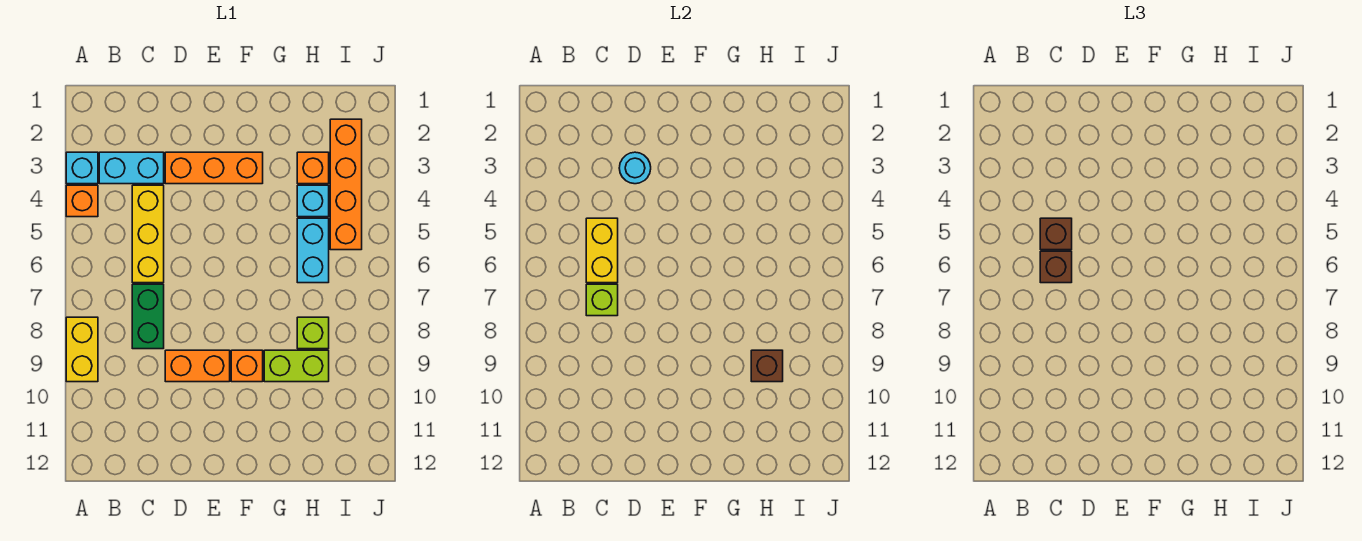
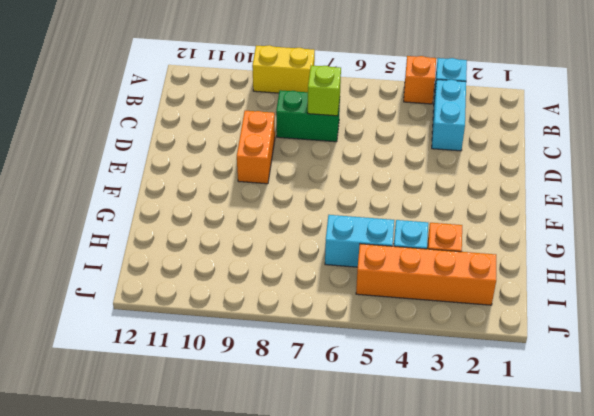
none -> yellow 1x3 brick [132,185,164,283]
none -> orange 1x3 brick [165,152,263,184]
none -> orange 1x1 brick [231,350,263,382]

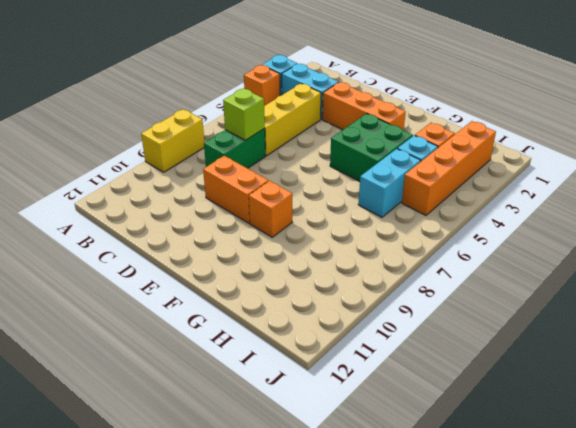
green 2x2 brick [330,114,413,181] -> none
none -> lime 1x2 brick [264,350,329,382]
none -> lime 1x1 brick [297,317,329,349]
none -> yellow 1x2 brick [586,218,618,283]

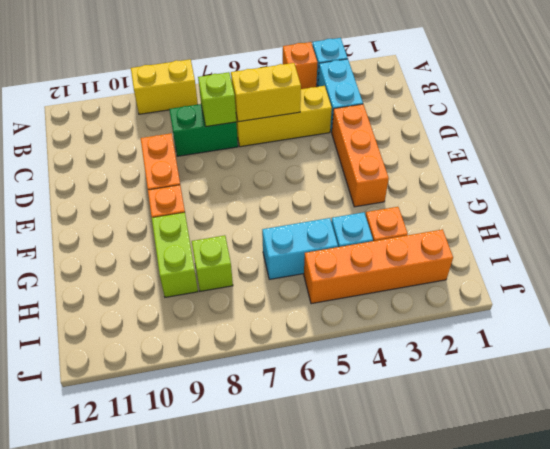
none -> cyan 1x1 round brick [619,152,651,184]
none -> brown 1x1 brick [751,350,783,382]
none -> brown 1x1 brick [1040,218,1072,250]

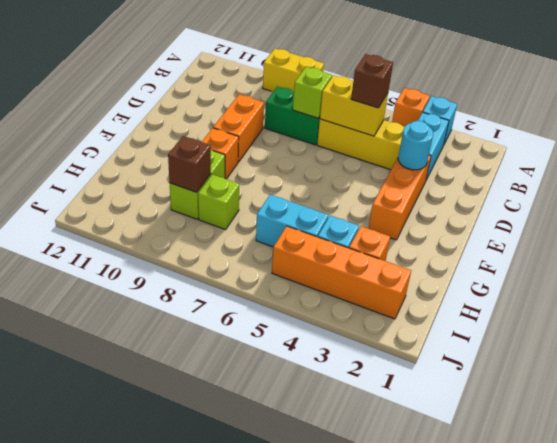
none -> brown 1x1 brick [1040,251,1072,283]

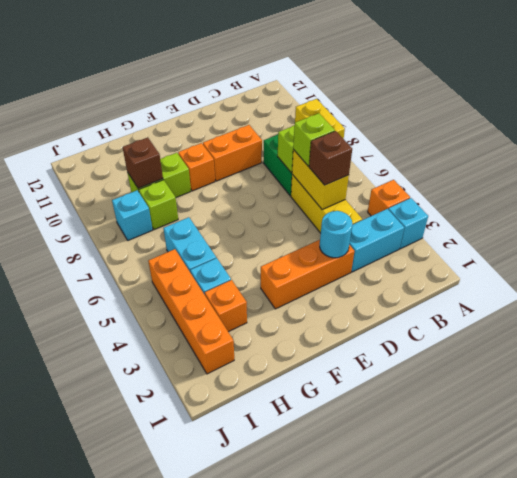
lime 1x1 brick [293,113,335,166] -> brown 1x1 brick [1040,251,1072,283]
cyan 1x1 brick [112,190,153,241] -> none

